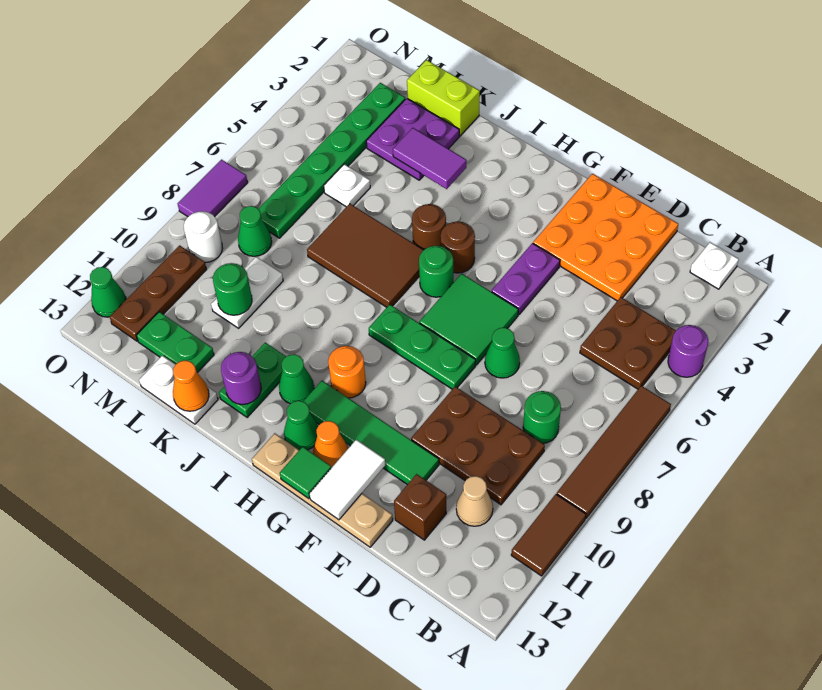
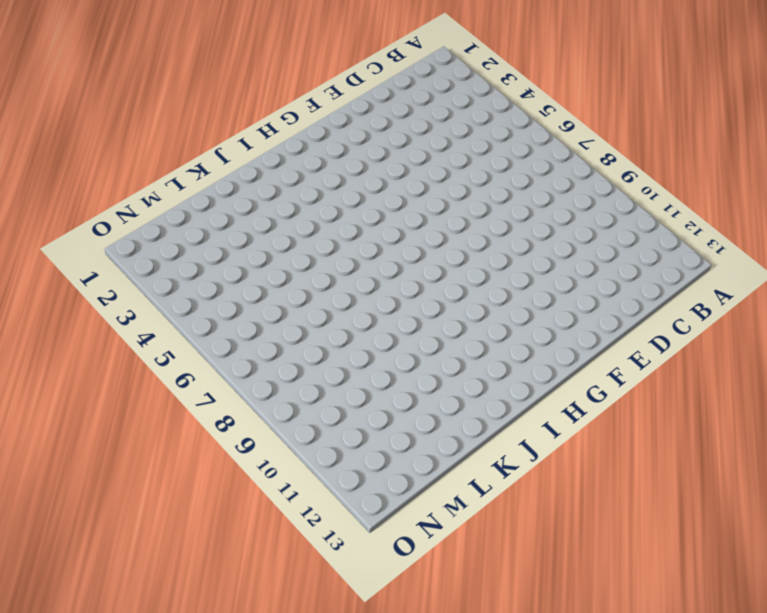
none -> purple 1x1 round brick [668,325,708,377]
none -> brown 1x4 tile [557,386,671,518]
none -> brown 1x2 tile [511,494,586,576]
none -> white 1x1 plate [690,242,739,289]

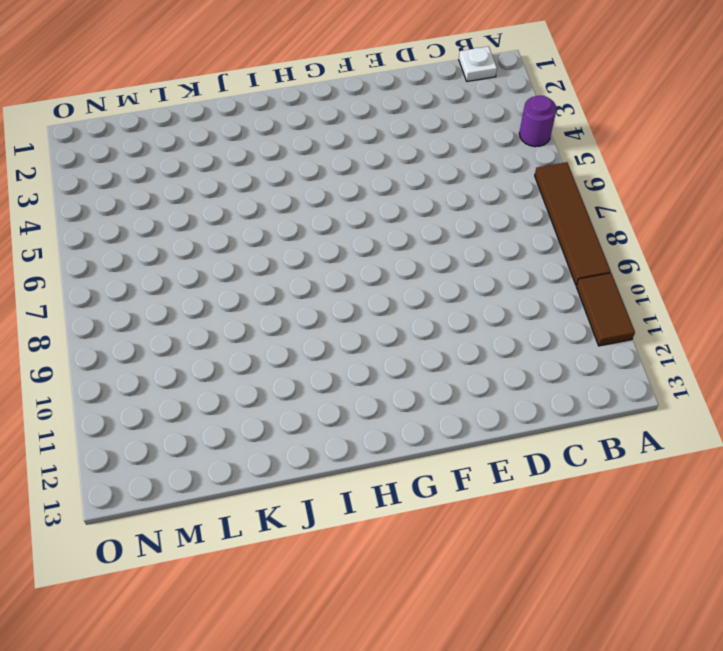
none -> brown 2x2 plate [580,297,676,389]
none -> green 1x1 round brick [523,391,561,443]
none -> brown 2x3 plate [411,387,545,505]
none -> tan 1x1 cone [456,476,493,526]

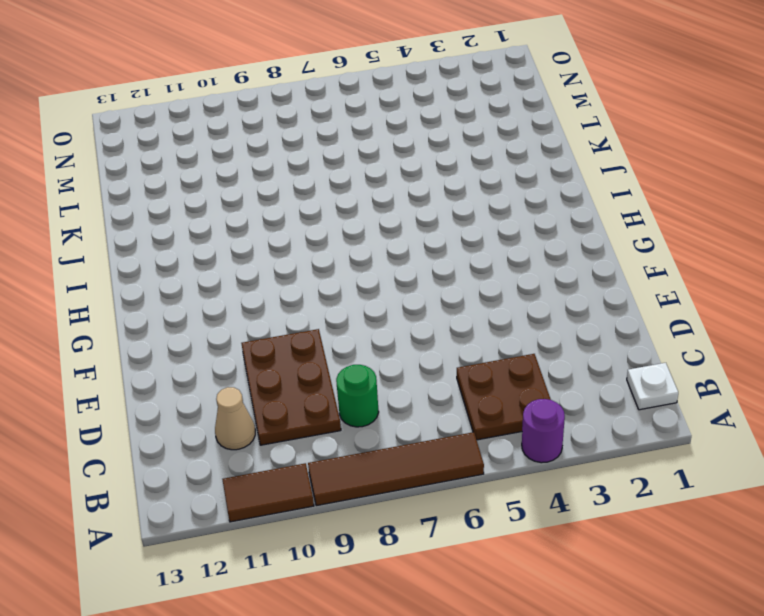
none -> orange 3x3 plate [533,174,678,301]
none -> brown 1x1 brick [394,474,446,540]
none -> green 1x1 cone [485,328,520,378]
none -> green 1x4 tile [303,381,439,485]

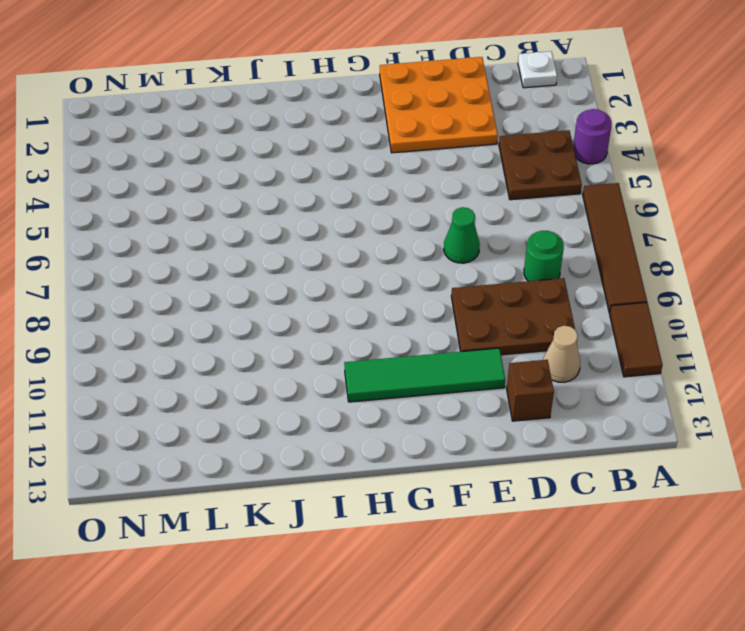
none -> tan 1x4 plate [252,433,393,547]
none -> purple 1x2 plate [492,243,560,315]
none -> green 2x2 tile [419,274,518,365]
none -> green 1x3 plate [369,304,476,389]

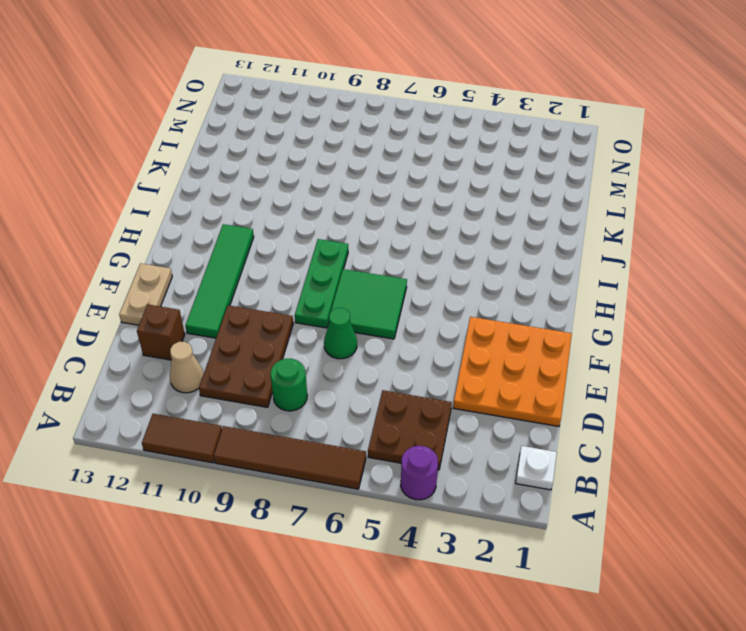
tan 1x2 plate [119,263,172,325] -> tan 1x4 plate [252,433,393,547]
none -> purple 1x2 plate [492,243,560,315]
none -> orange 1x1 cone [313,421,348,468]
none -> brown 1x1 round brick [441,222,475,273]
none -> green 1x1 round brick [419,246,453,297]

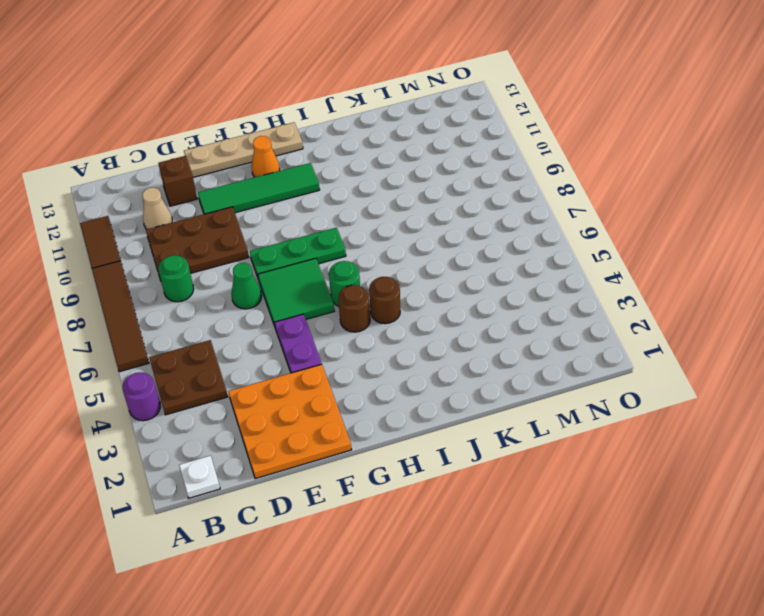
none -> orange 1x1 round brick [328,346,366,398]
none -> green 1x1 cone [284,401,318,450]
none -> brown 2x3 tile [307,204,423,307]
none -> green 1x1 cone [279,354,314,404]

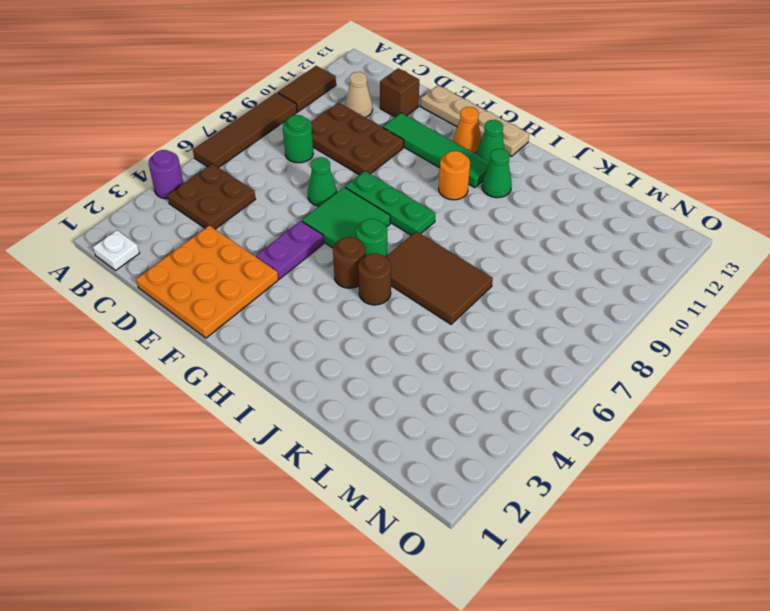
none -> green 1x2 plate [219,342,286,417]
none -> lime 1x2 brick [407,60,480,136]
none -> purple 2x2 plate [366,98,459,180]
none -> white 1x2 plate [139,355,218,424]

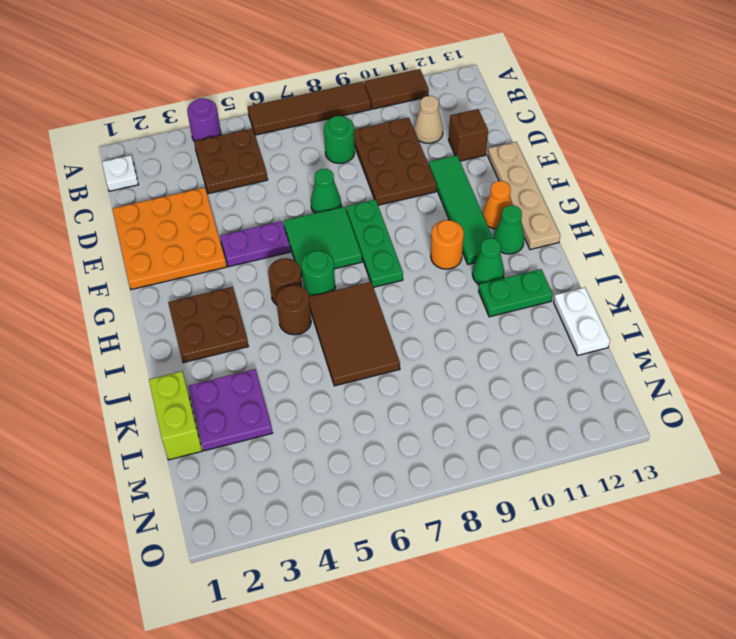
brown 2x2 plate [168,287,248,363] -> none
none -> white 1x1 plate [324,164,370,207]
none -> white 1x2 plate [211,257,283,328]
none -> green 1x2 plate [136,312,214,373]
none -> green 1x6 plate [259,83,405,238]

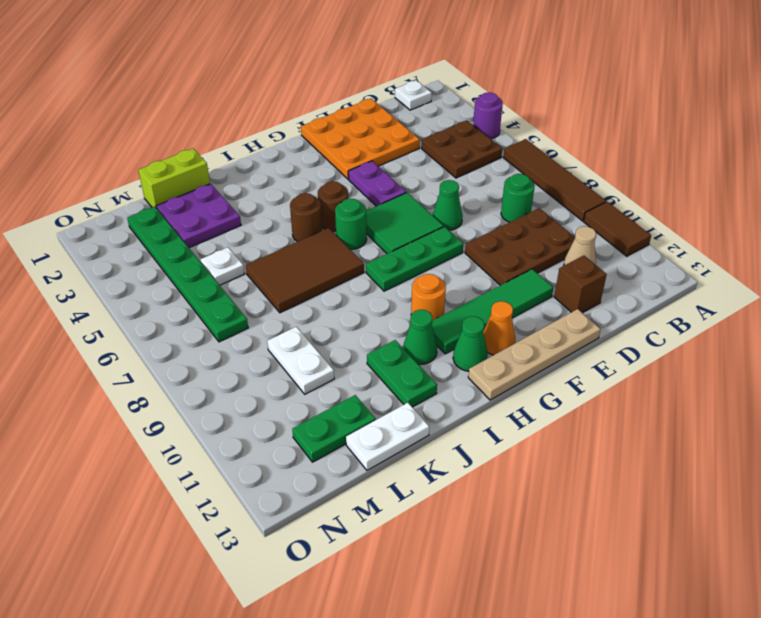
none -> green 1x1 cone [238,206,272,256]
none -> white 1x1 round brick [184,211,223,263]
none -> brown 1x3 plate [110,245,207,341]
none -> purple 1x2 tile [178,160,248,217]

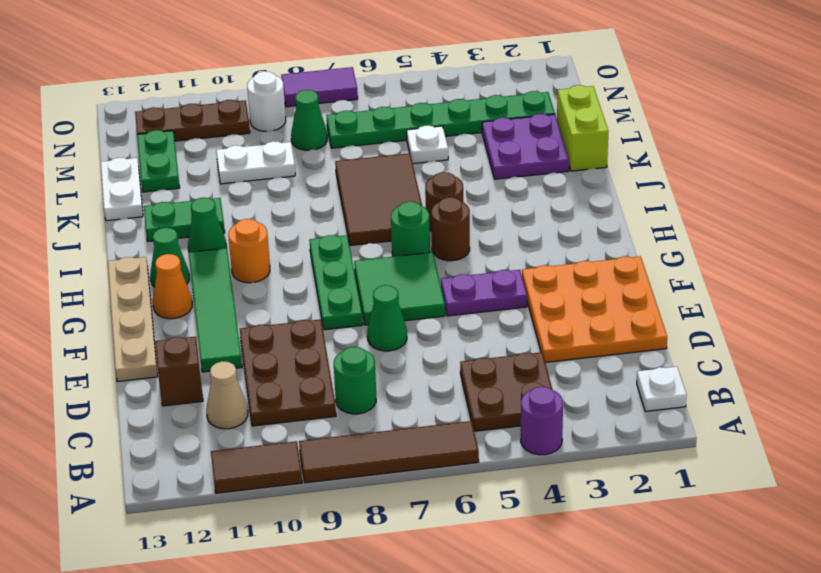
none -> green 1x1 cone [90,267,126,317]
none -> white 1x2 tile [309,440,385,520]
none -> green 1x1 tile [280,447,331,499]
none -> purple 1x2 tile [393,128,466,189]

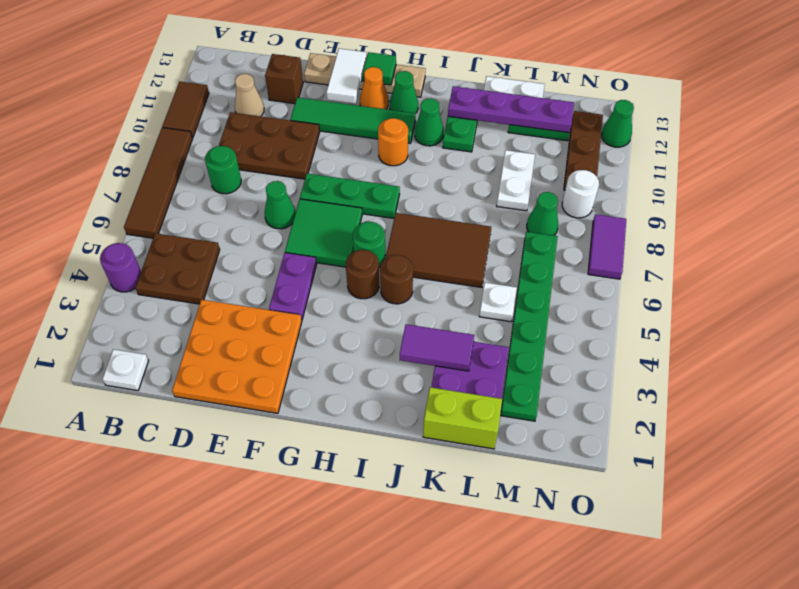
purple 1x4 plate [448,86,574,133] -> purple 1x1 round brick [221,352,261,405]
none -> orange 1x1 cone [173,360,209,411]
none -> green 1x1 round brick [213,263,252,315]

